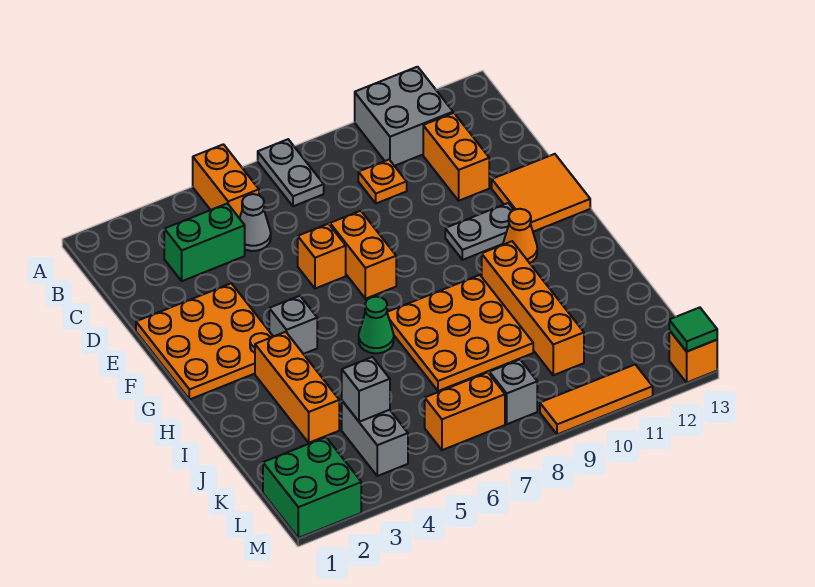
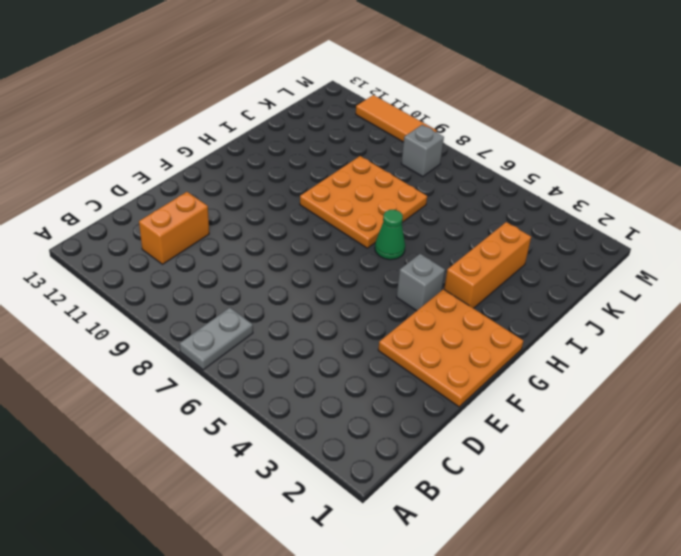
none -> orange 1x2 brick [193,144,259,218]
none -> grey 2x2 brick [355,67,453,166]
none -> green 1x2 brick [164,203,245,281]

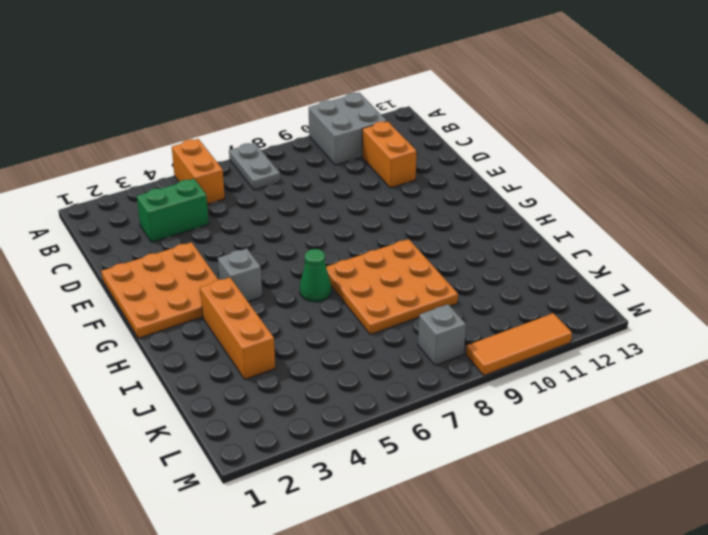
none -> grey 1x1 cone [240,194,271,251]
none -> orange 1x1 plate [358,160,407,203]
none -> orange 1x1 brick [298,224,346,289]

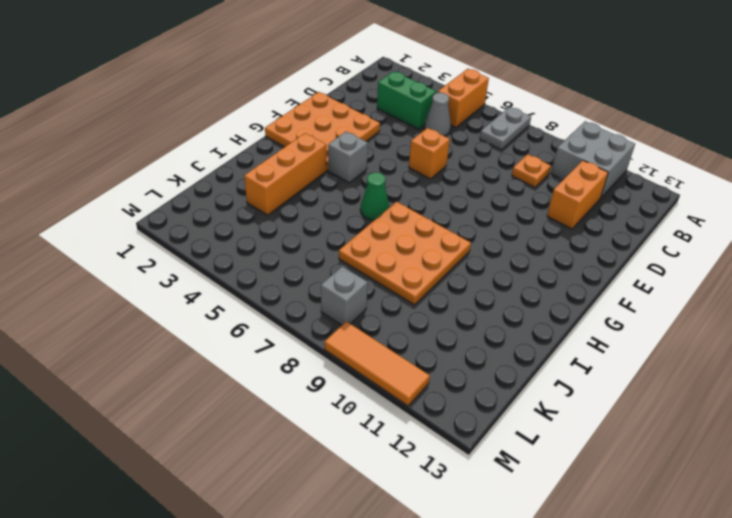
none -> orange 1x2 brick [330,211,396,299]
none -> orange 2x2 tile [492,154,590,232]
none -> grey 1x2 plate [445,203,514,260]

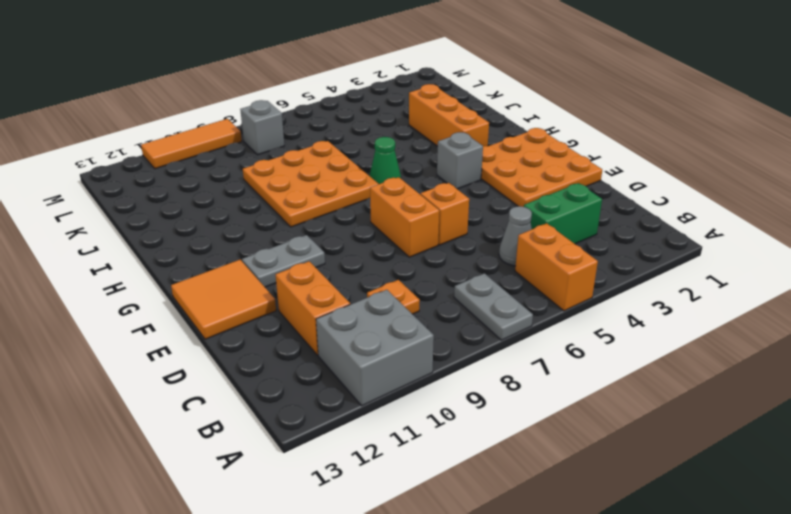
none -> orange 1x1 cone [503,209,537,263]
none -> orange 1x4 brick [482,241,584,375]
none -> grey 1x2 brick [342,401,408,476]

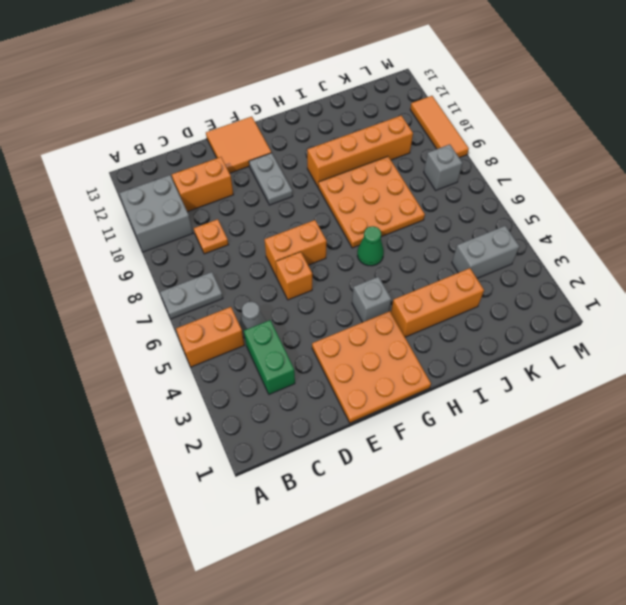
none -> orange 1x1 cone [503,209,537,263]
none -> green 2x2 brick [263,437,361,538]
none -> orange 1x2 brick [425,372,505,450]

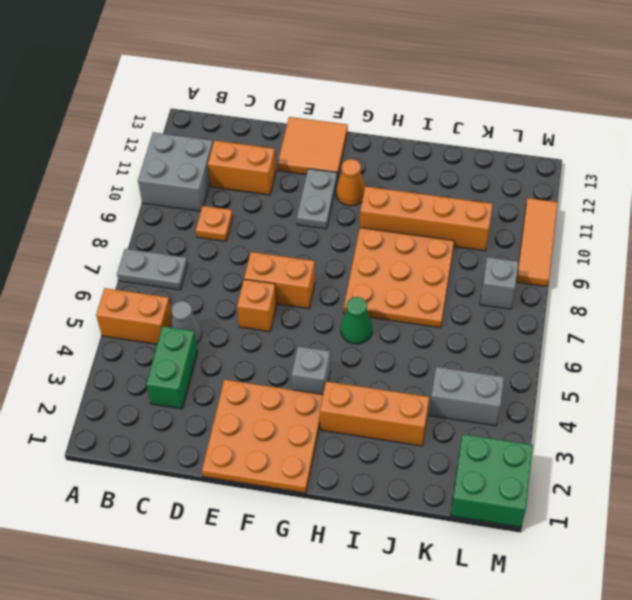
none -> orange 1x2 brick [425,372,505,450]
none -> orange 1x1 brick [669,330,717,383]
none -> grey 1x1 brick [342,357,390,422]

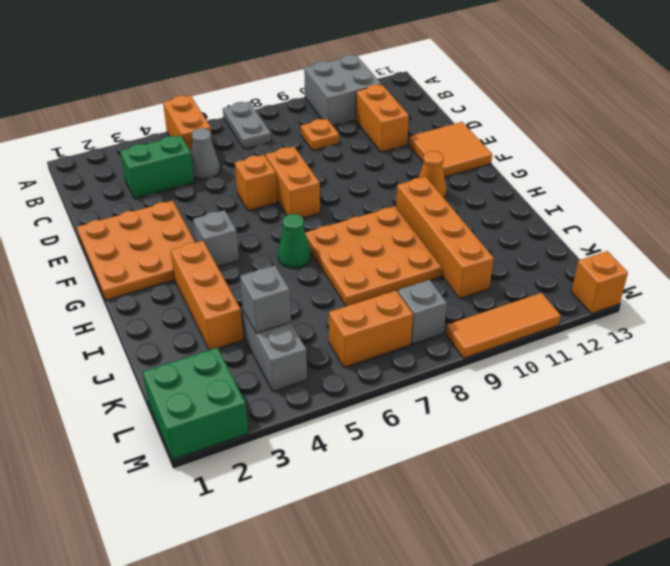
none -> grey 1x2 plate [445,203,514,260]
none -> green 1x1 tile [669,307,717,352]

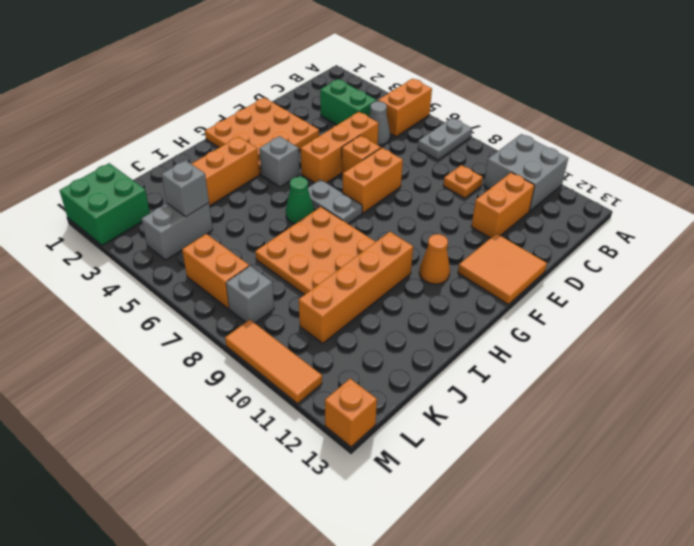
orange 1x3 brick [301,112,378,183] -> none
grey 1x2 plate [308,179,362,224] -> grey 1x2 plate moved to [445,203,514,260]
none -> green 1x1 tile [669,307,717,352]

